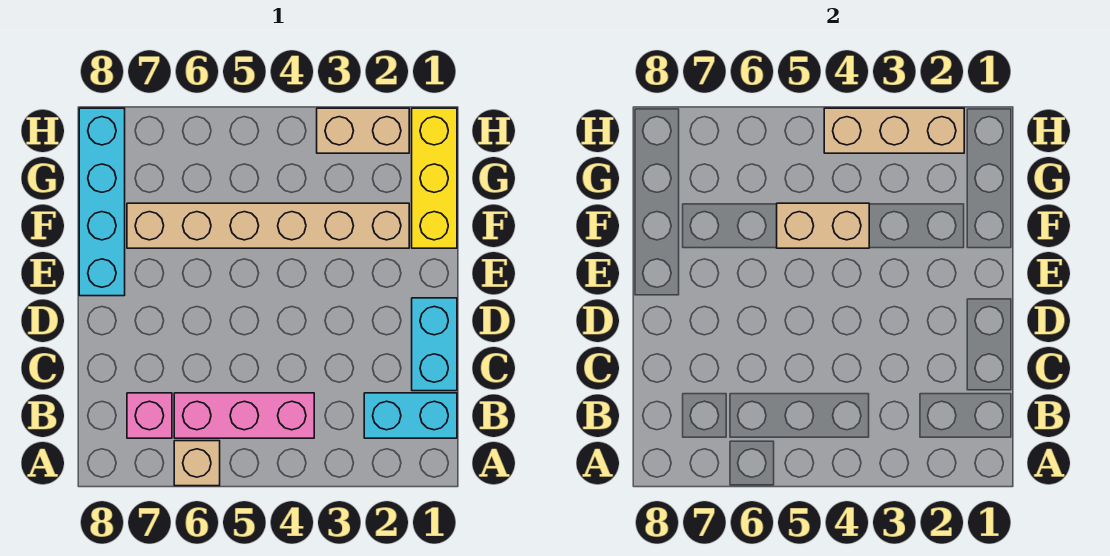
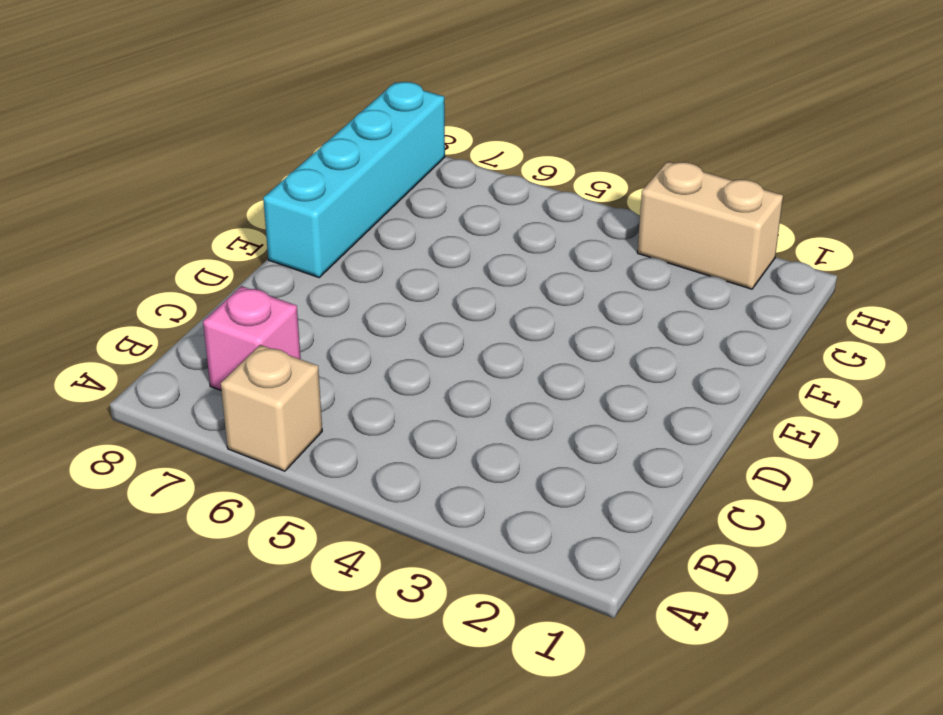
none -> cyan 1x2 brick [364,393,457,438]
none -> pink 1x3 brick [174,393,314,438]

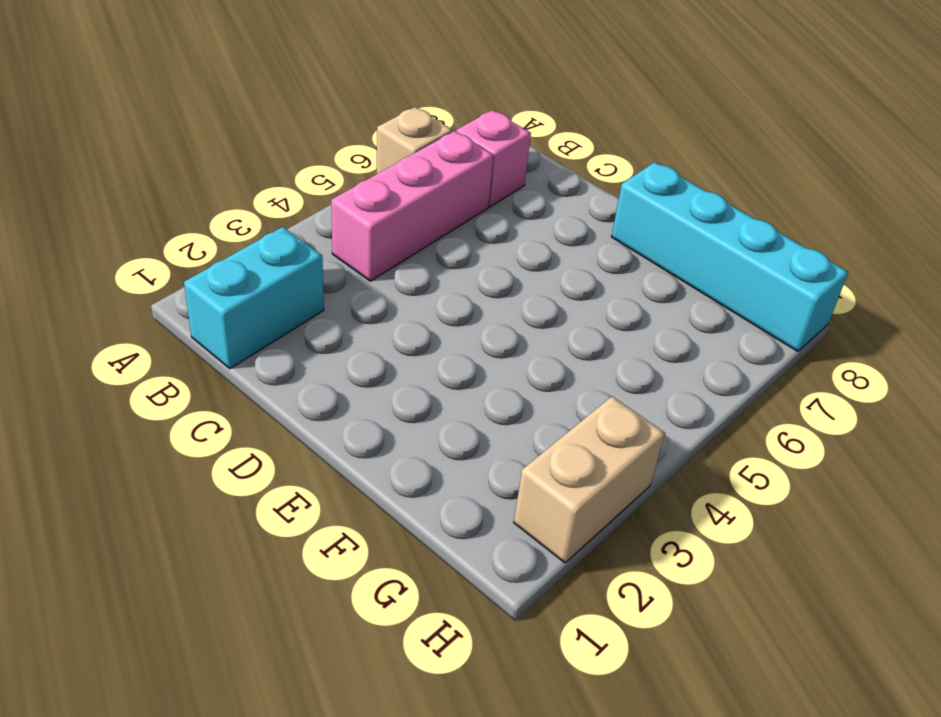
none -> cyan 1x2 brick [412,298,457,391]
none -> yellow 1x3 brick [412,108,457,248]

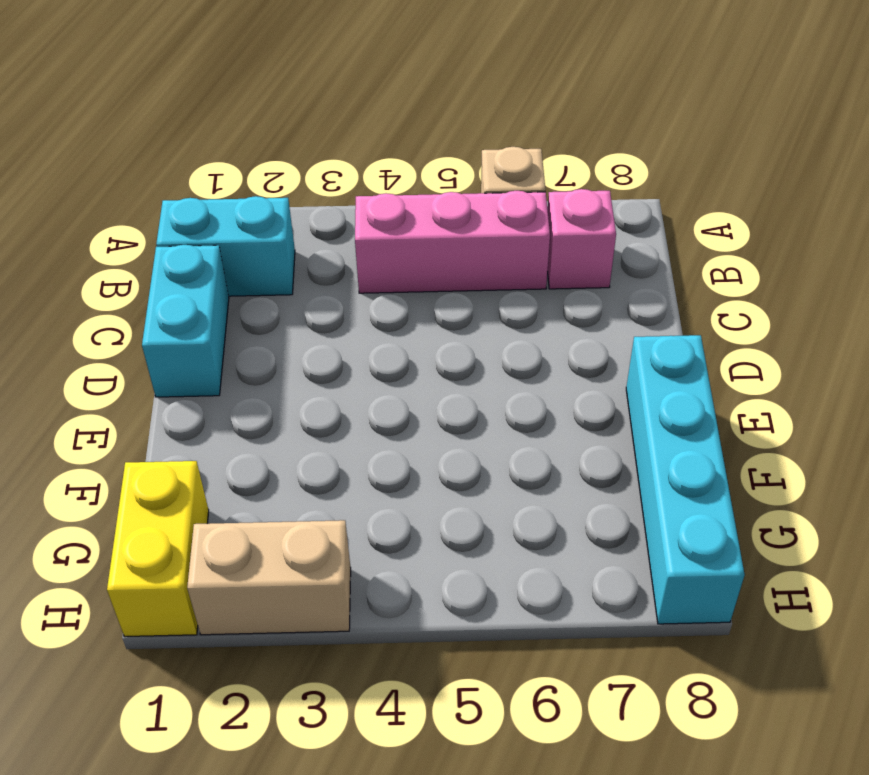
yellow 1x2 brick [107,461,209,637] -> yellow 1x3 brick [412,108,457,248]
none -> tan 1x6 brick [127,203,409,248]
none -> tan 1x2 brick [777,203,869,248]

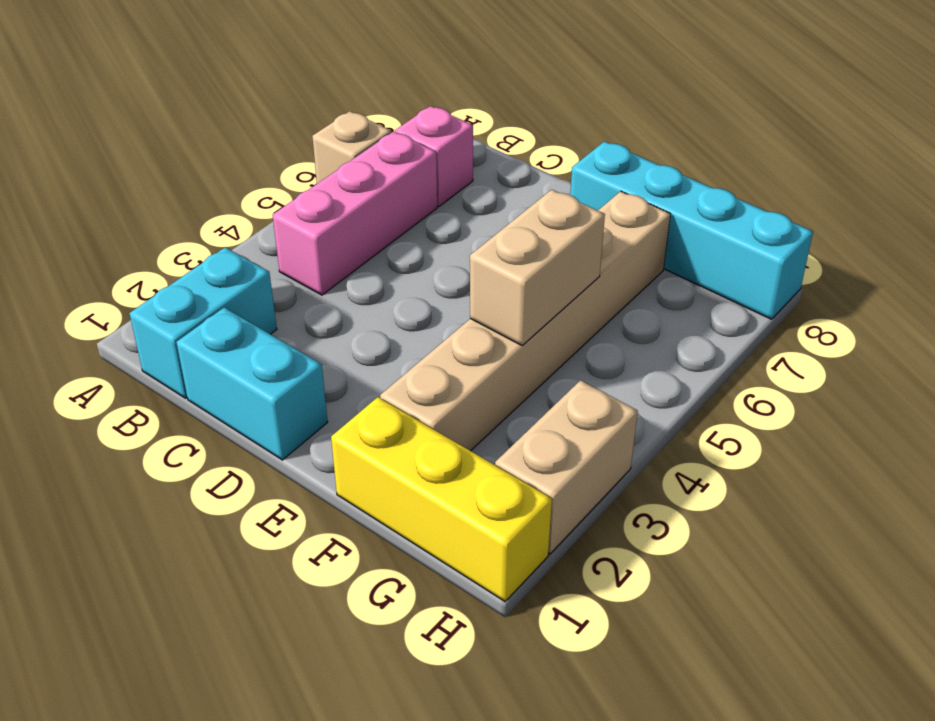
none -> tan 1x3 brick [824,108,964,153]

